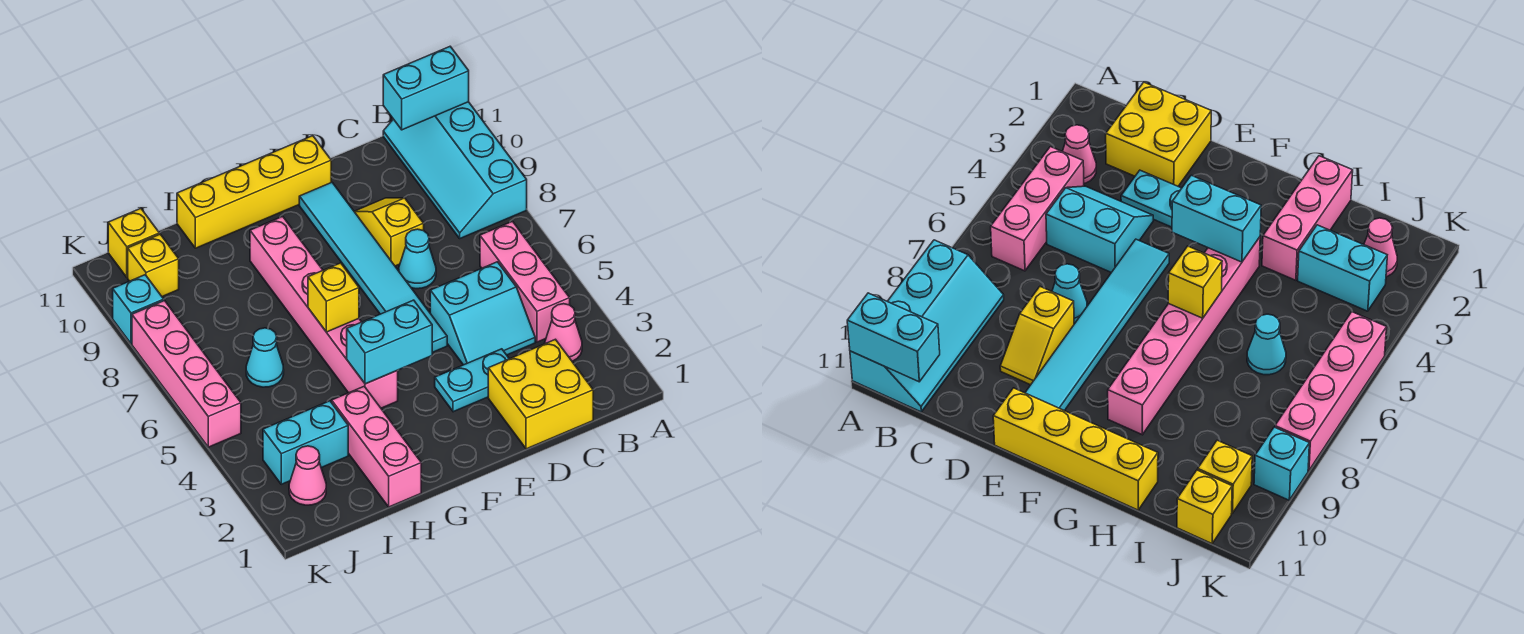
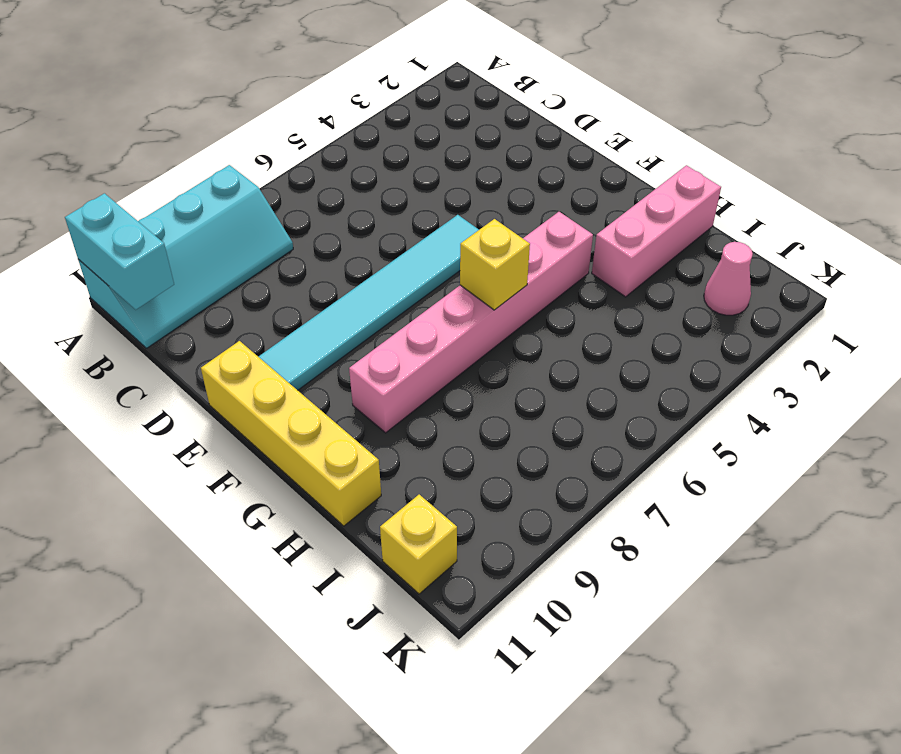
none -> pink 1x1 cone [545,304,582,361]
none -> pink 1x3 brick [480,221,570,342]
none -> yellow 2x2 brick [488,339,593,449]

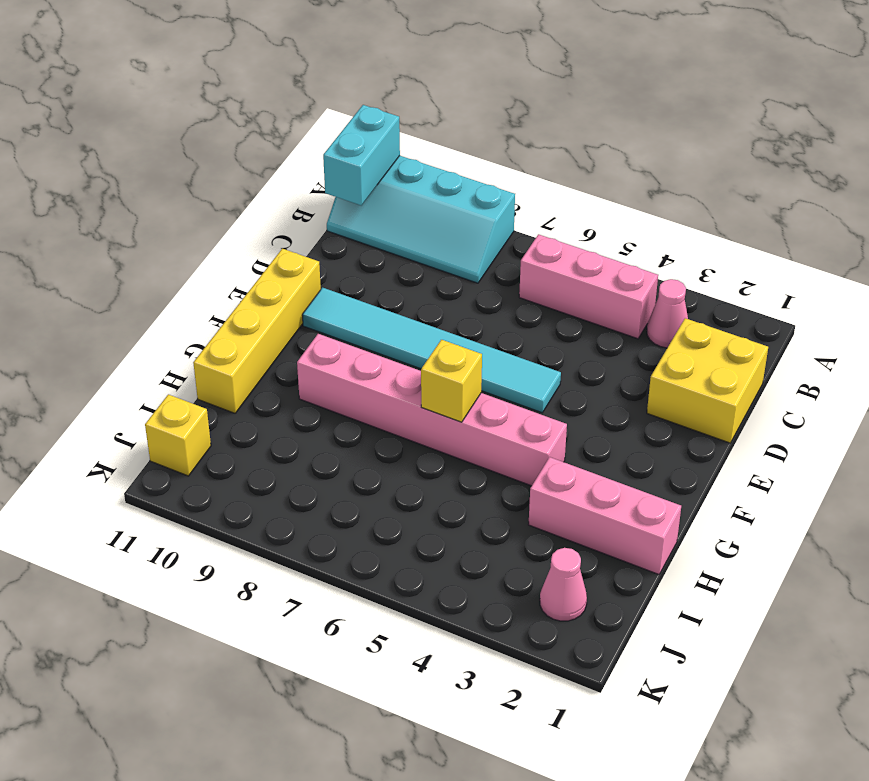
none -> cyan 2x2 slope [430,262,535,365]
none -> cyan 1x2 plate [435,349,509,412]
none -> cyan 1x1 cone [399,229,436,289]

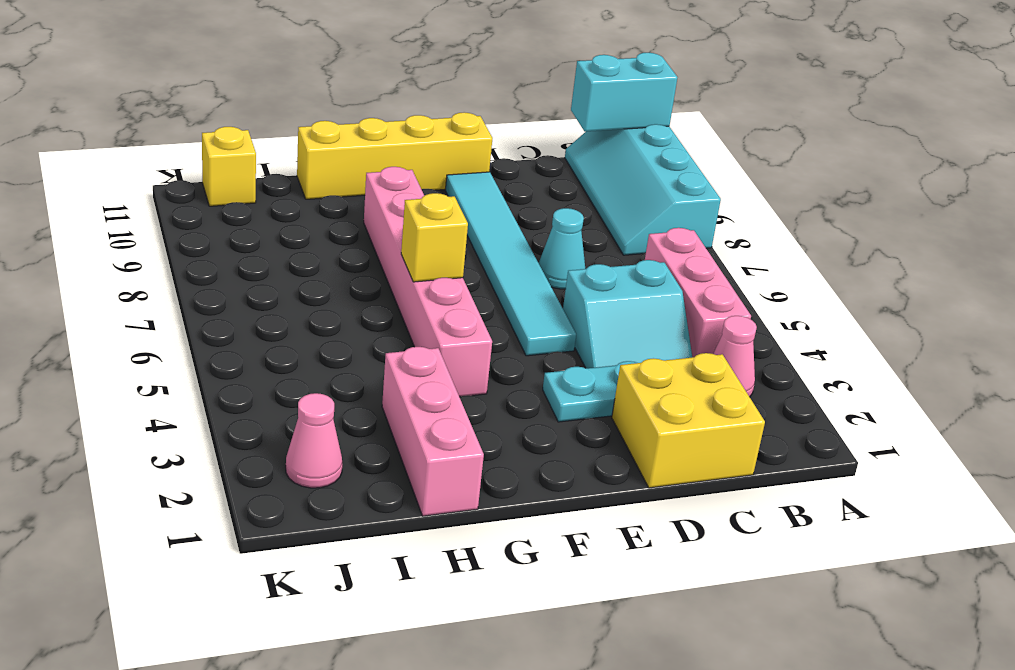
none -> yellow 1x2 slope [354,198,424,266]
none -> cyan 1x2 brick [263,401,348,484]
none -> cyan 1x1 cone [246,328,284,387]

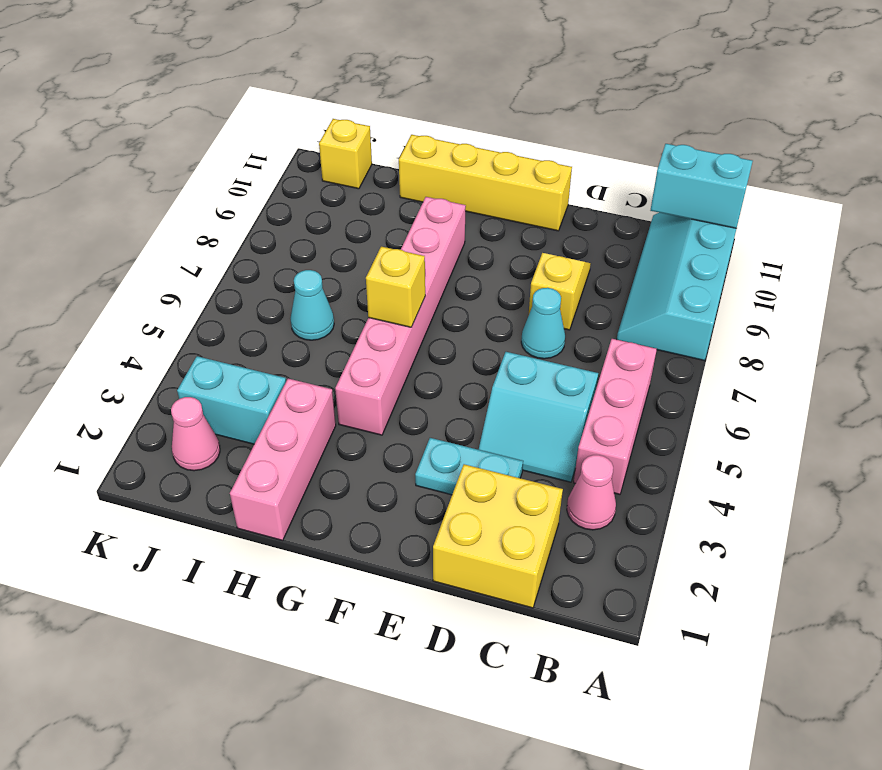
none -> cyan 1x6 tile [299,182,447,353]
none -> yellow 1x1 brick [128,234,179,297]
none -> pink 1x4 brick [132,301,241,447]

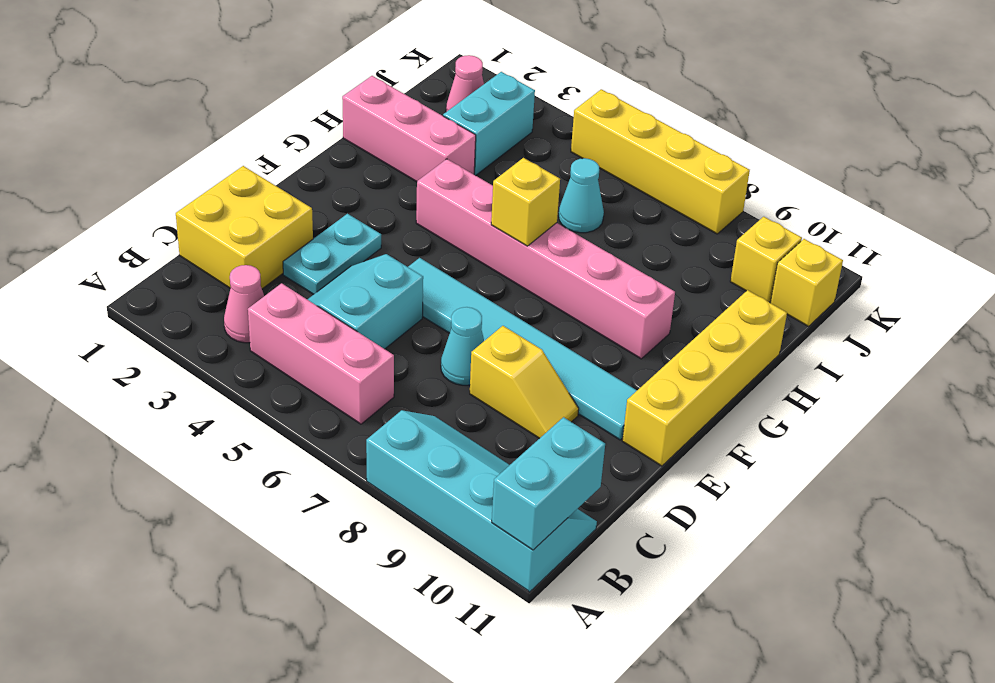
yellow 1x4 brick [571,89,750,234] -> pink 1x4 brick [132,301,241,447]
none -> cyan 1x1 brick [113,275,164,344]
none -> cyan 1x2 brick [347,300,432,384]

